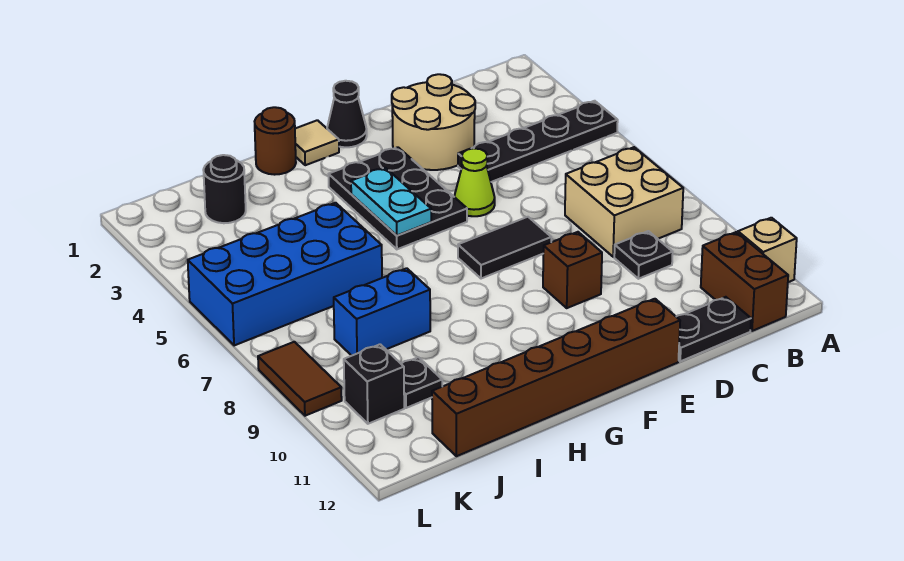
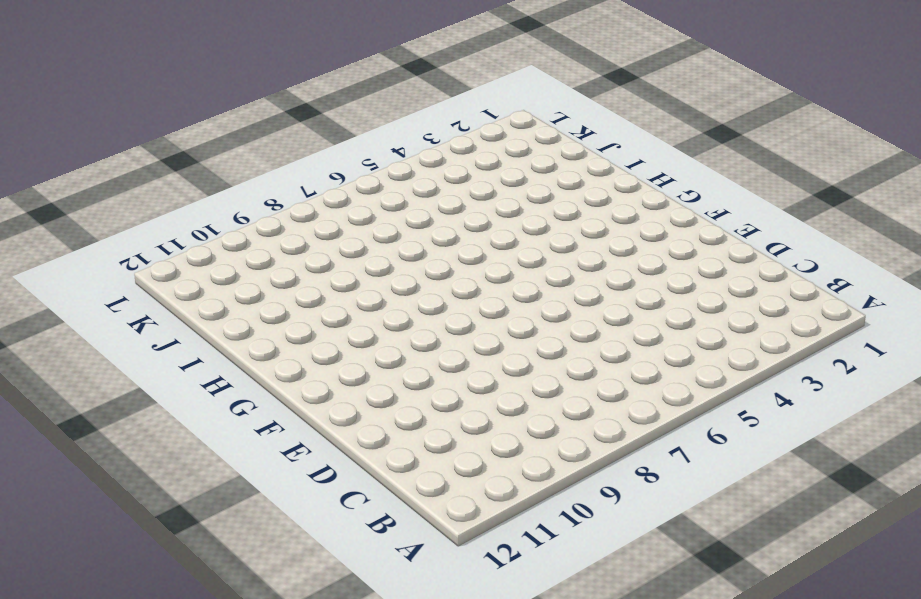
none -> black 1x4 plate [458,101,618,182]
none -> tan 1x1 brick [738,218,797,282]
none -> tan 2x2 brick [565,147,683,257]

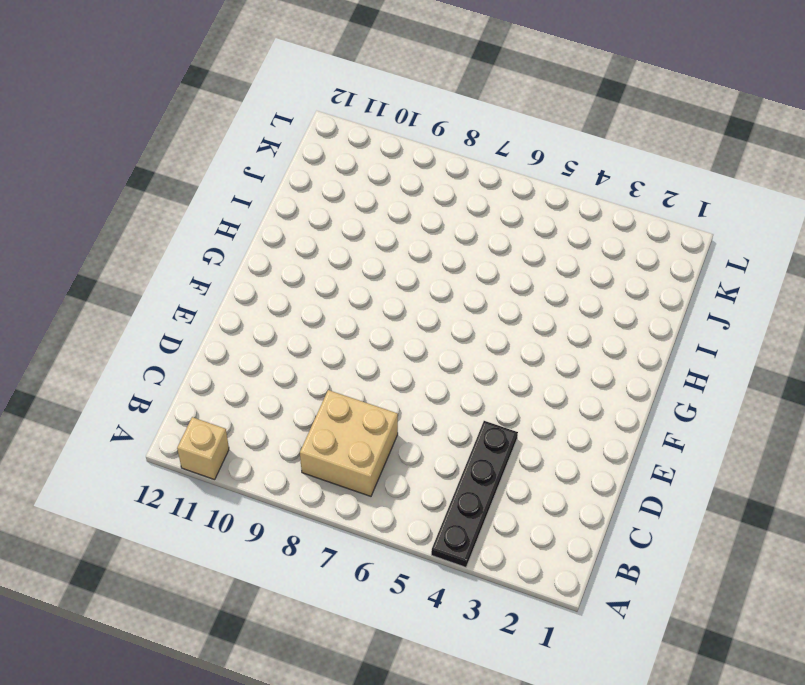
none -> brown 1x2 brick [701,232,788,331]
none -> black 1x1 plate [614,231,673,279]
none -> black 1x2 plate [676,297,751,361]

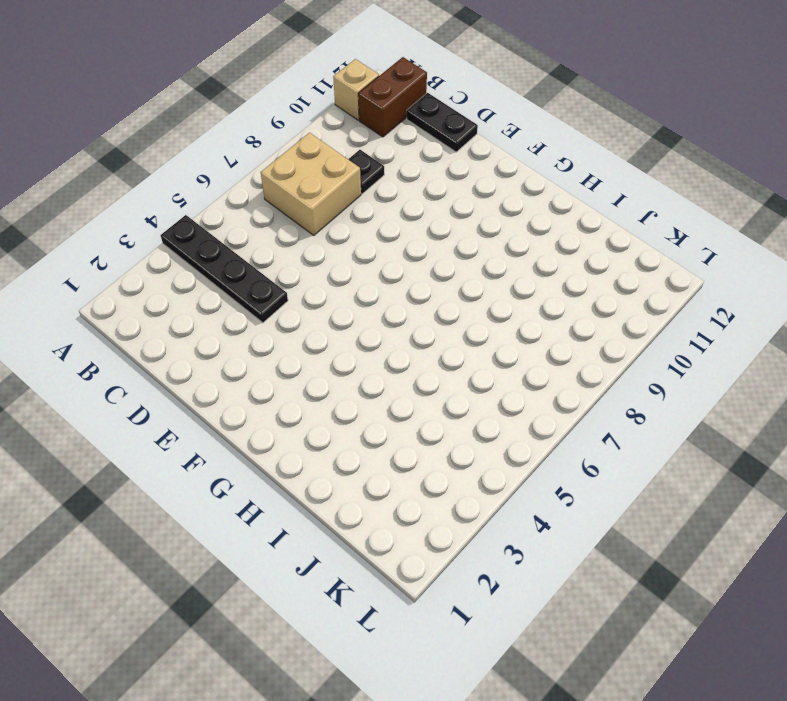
none -> tan 2x2 round brick [392,74,475,170]
none -> lime 1x1 cone [454,148,495,216]
none -> black 1x2 tile [458,217,551,279]

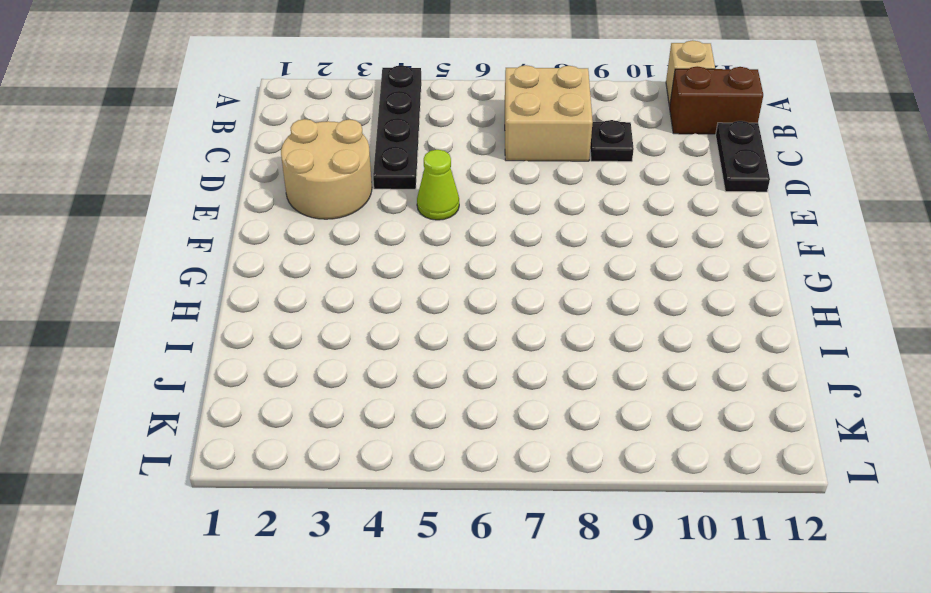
none -> black 1x2 tile [458,217,551,279]
none -> brown 1x1 brick [543,232,602,308]
none -> brown 1x6 brick [432,299,680,456]

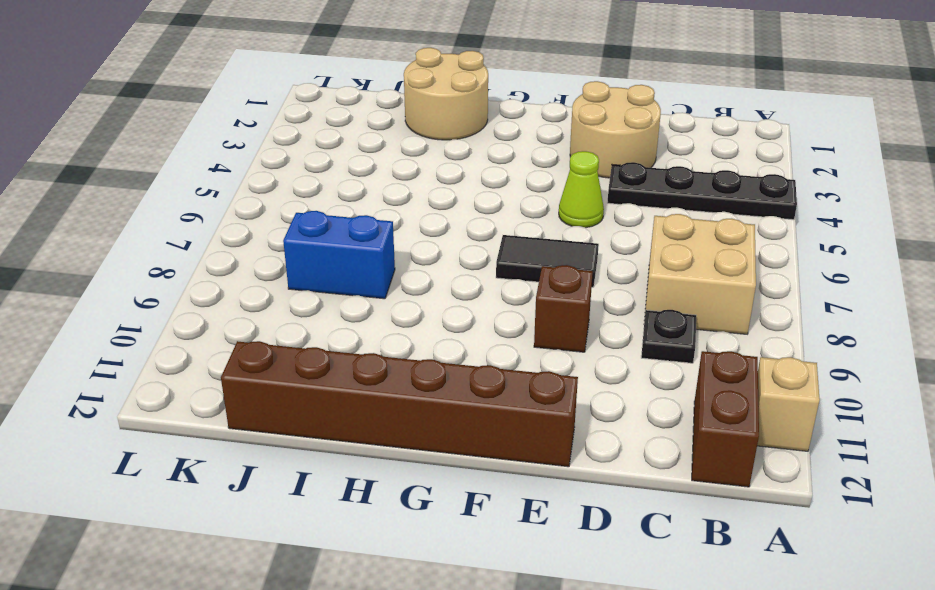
tan 2x2 round brick [404,48,488,140] -> brown 1x1 round brick [255,107,296,175]
none -> black 1x2 plate [676,297,751,361]
none -> black 1x1 cone [327,81,367,147]
none -> black 2x3 plate [328,147,467,249]

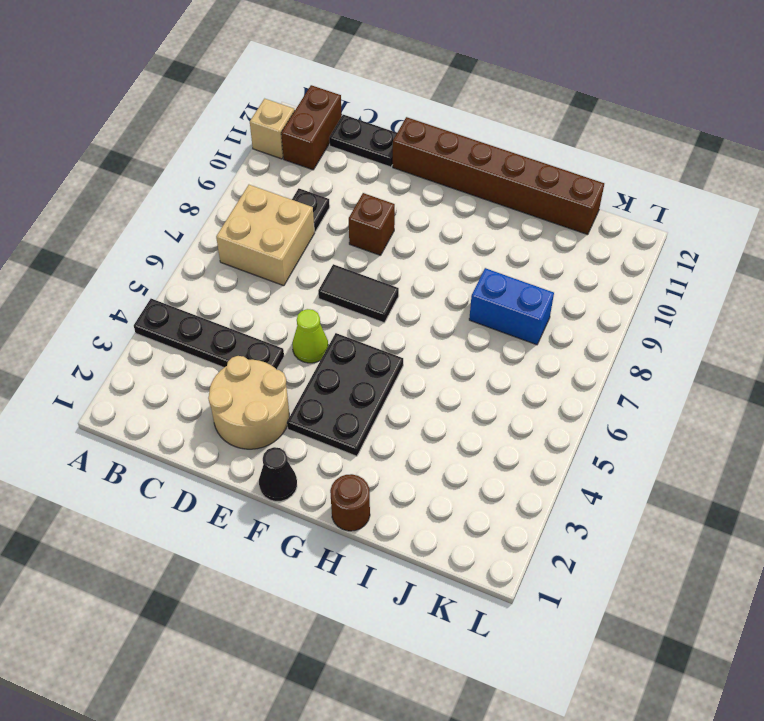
none -> tan 1x1 tile [295,120,339,165]
none -> blue 2x4 brick [188,203,382,346]
none -> black 1x1 round brick [203,155,246,223]

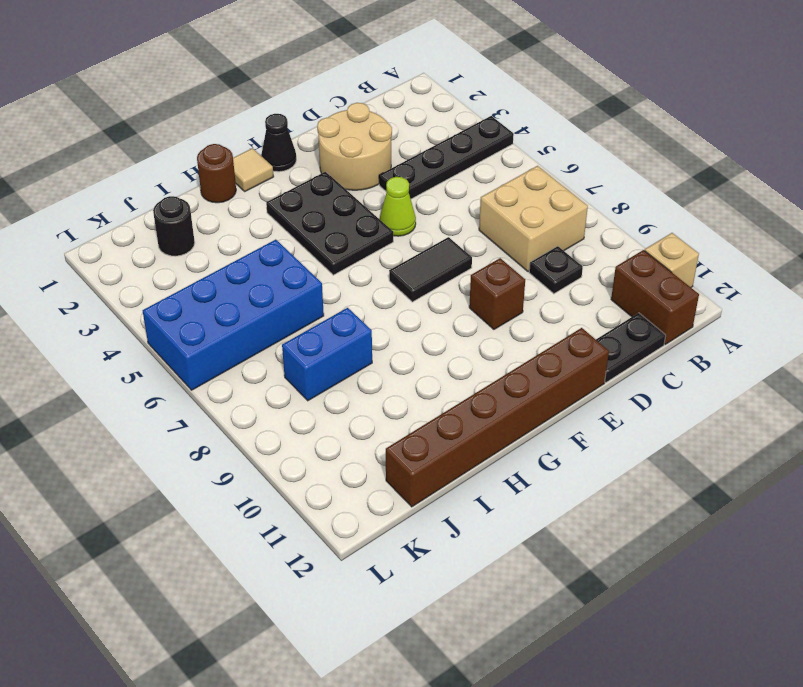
none -> black 1x1 plate [401,357,442,408]
none -> black 1x1 brick [344,344,404,424]
none -> brown 1x2 tile [258,342,342,416]

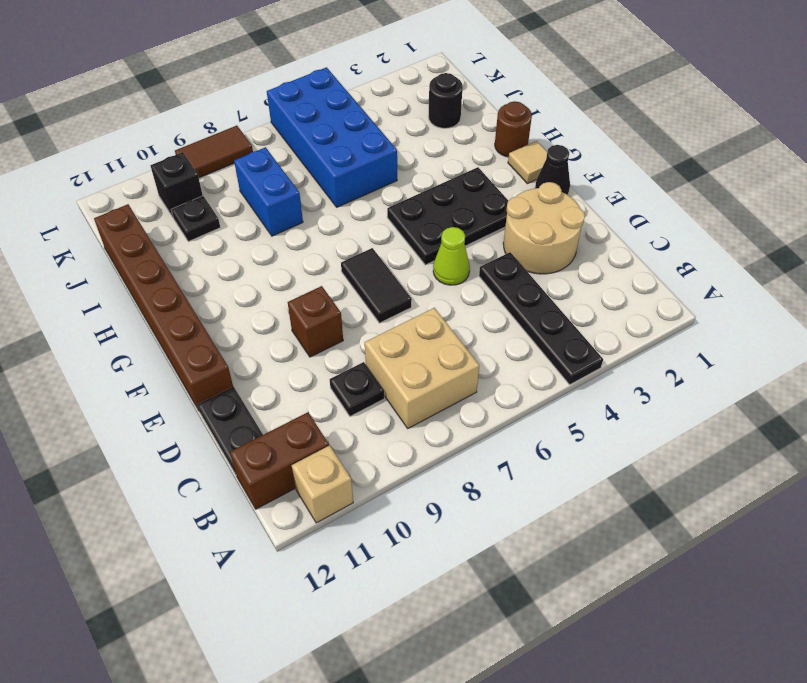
none -> cyan 1x2 plate [351,168,431,236]

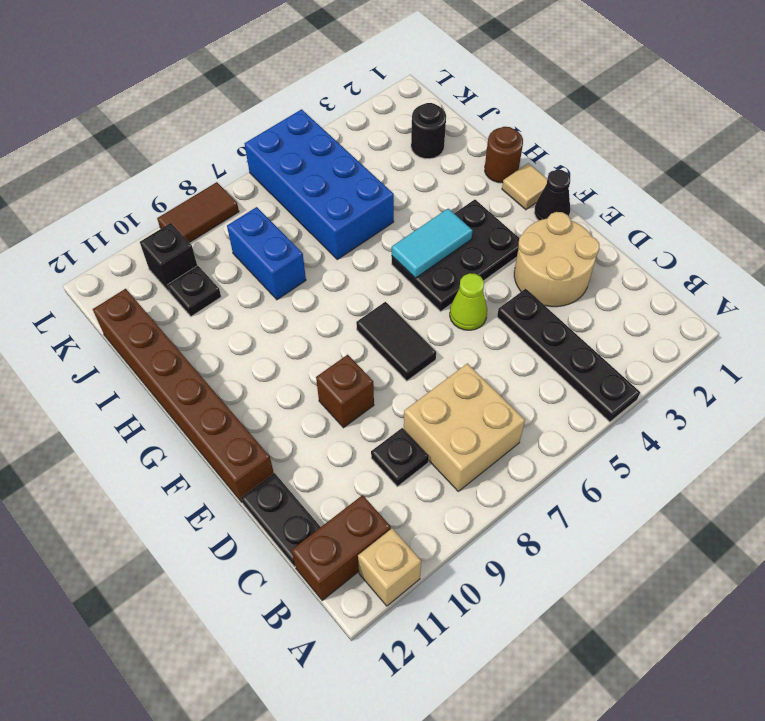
cyan 1x2 tile [392,209,473,278] -> cyan 1x2 plate [351,168,431,236]

